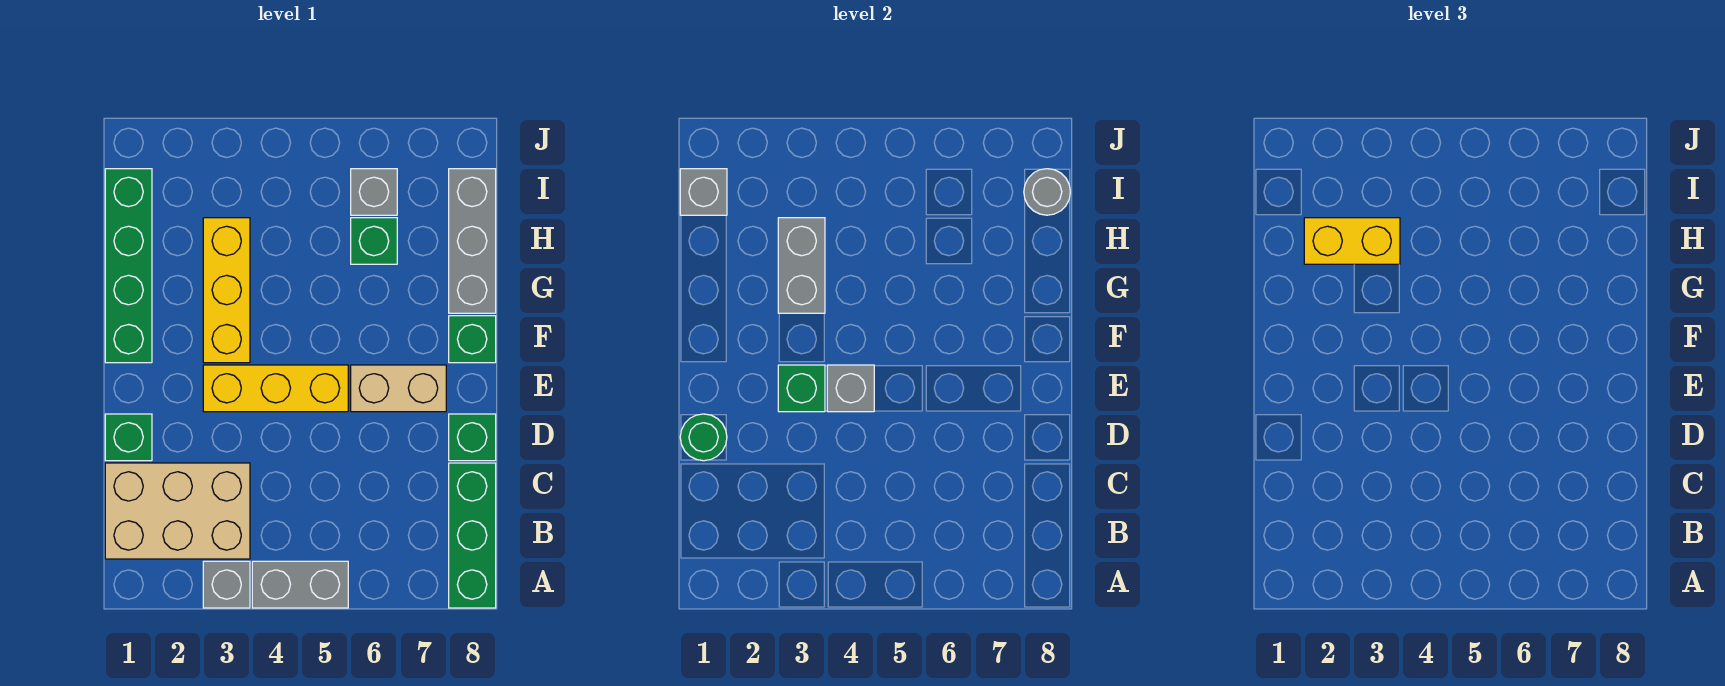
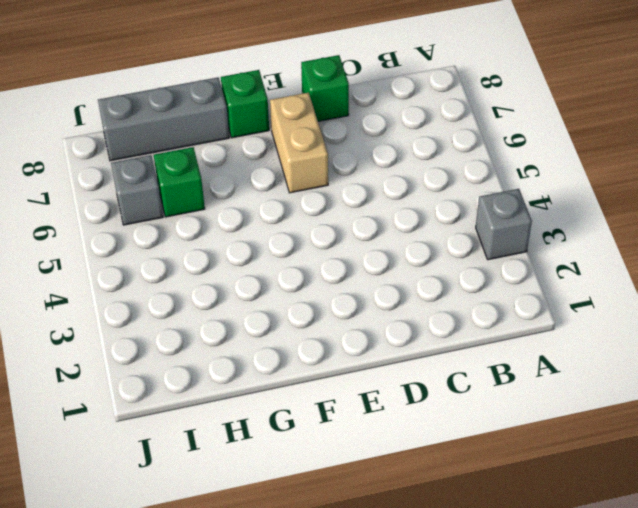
none -> grey 1x2 brick [252,561,348,608]
none -> green 1x3 brick [449,463,496,608]
none -> tan 2x3 brick [105,463,250,559]

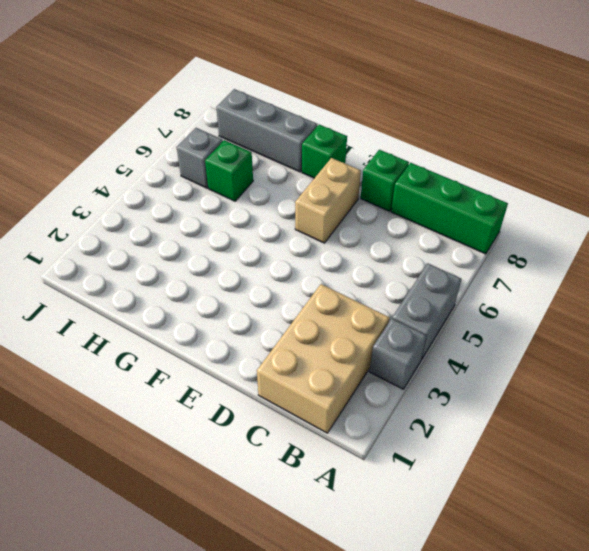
none -> green 1x1 brick [105,414,152,461]
none -> yellow 1x3 brick [203,365,348,412]
none -> green 1x4 brick [105,169,152,363]

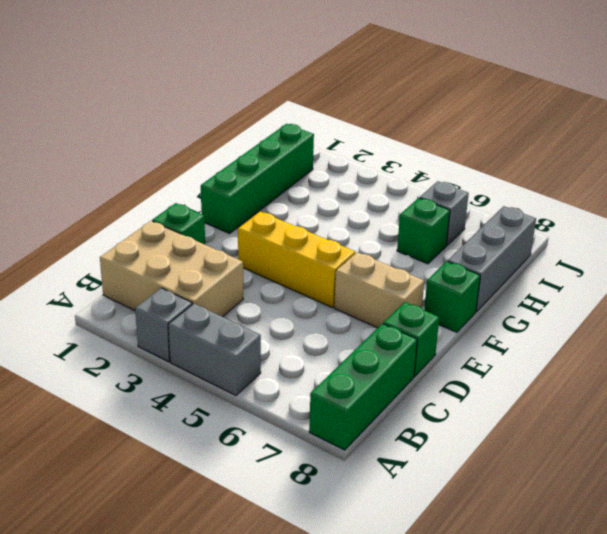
none -> yellow 1x3 brick [203,218,250,363]
none -> green 1x1 round brick [680,414,727,461]
none -> green 1x1 brick [778,365,825,412]

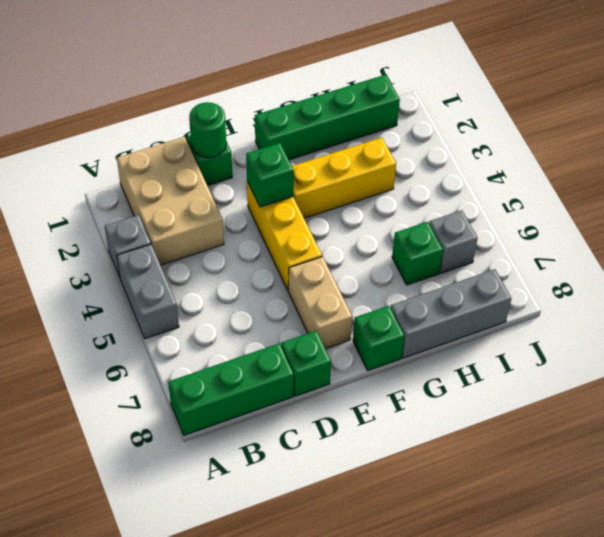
none -> grey 1x1 brick [827,365,874,412]
none -> grey 1x2 brick [778,218,825,313]
none -> grey 1x1 brick [680,169,727,215]

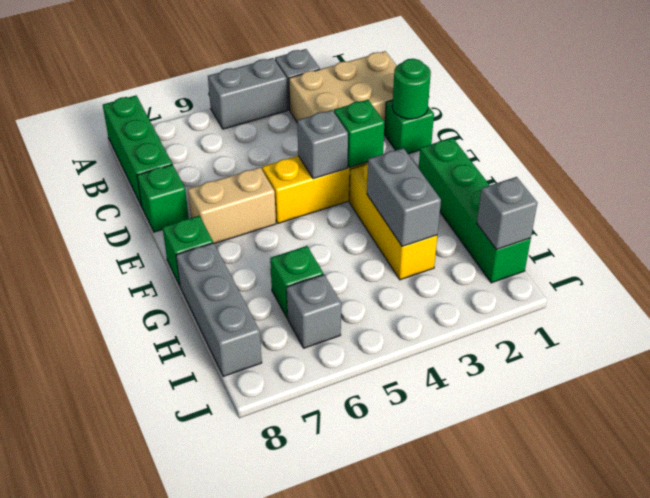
none -> grey 1x1 round brick [1024,169,1070,215]
none -> yellow 1x2 brick [1304,218,1400,264]

